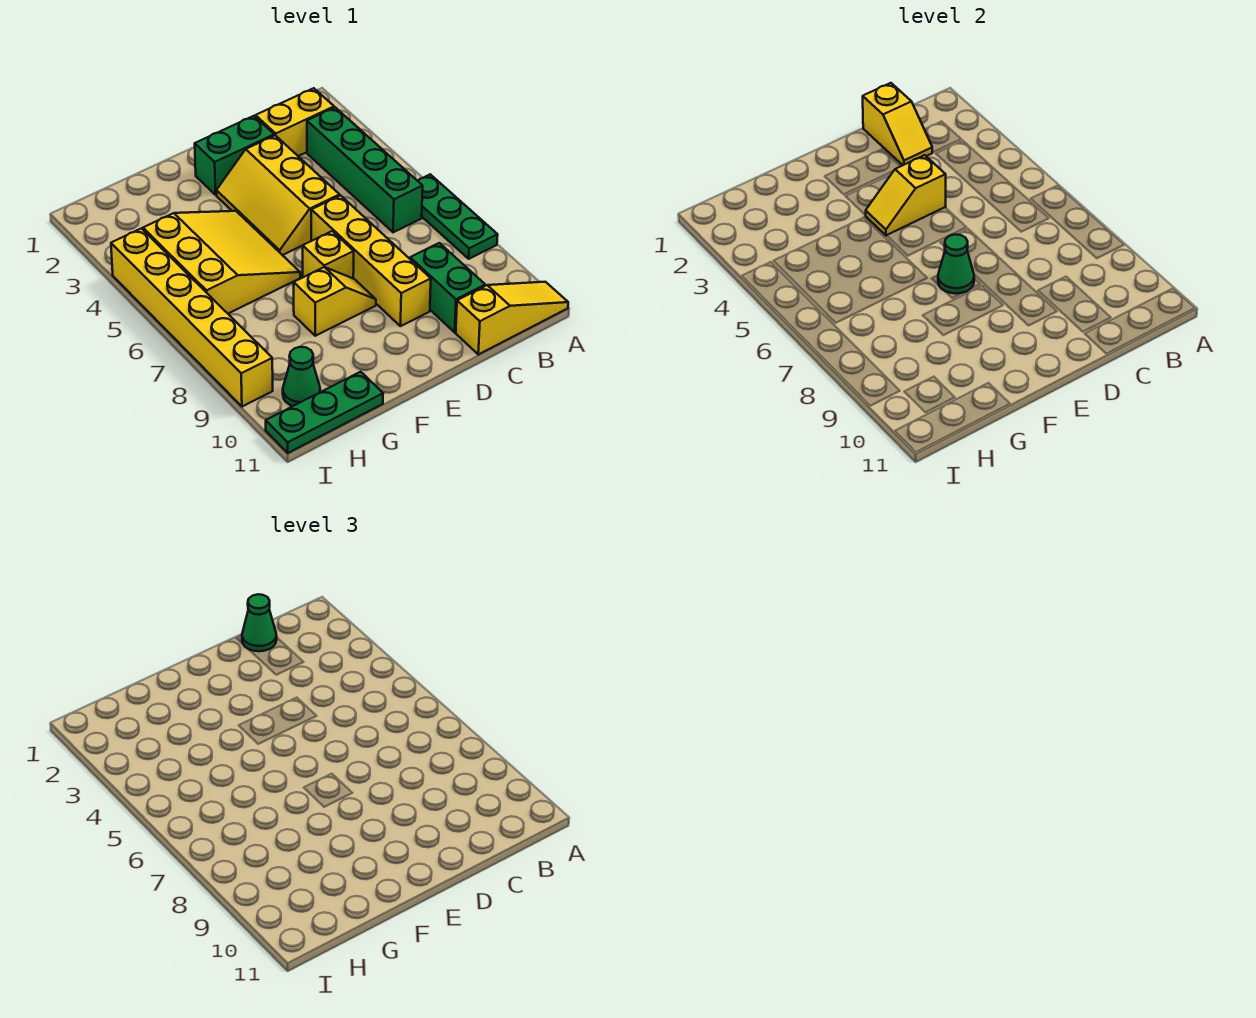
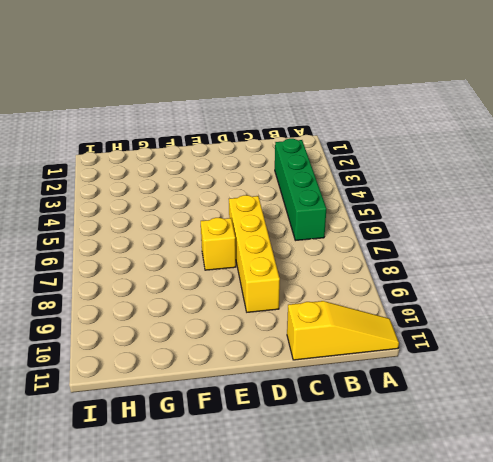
none -> green 1x3 plate [418,174,498,259]
none -> yellow 1x2 brick [256,88,334,156]
none -> green 1x2 brick [410,243,485,332]

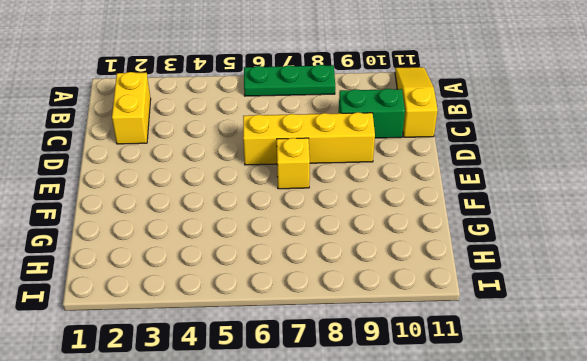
none -> green 1x4 brick [307,107,423,232]
none -> green 1x2 brick [195,116,274,195]
none -> yellow 2x3 slope [216,135,340,255]

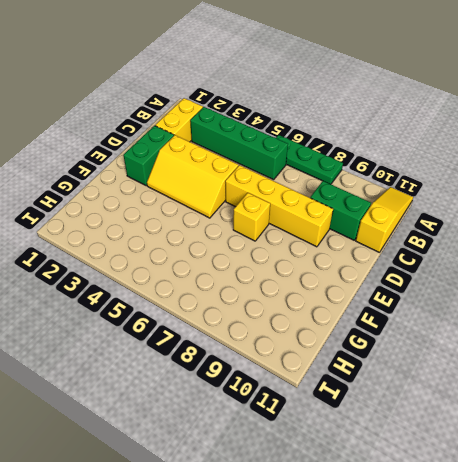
none -> yellow 1x2 slope [294,267,376,336]
none -> yellow 3x3 slope [143,211,300,313]
none -> green 1x3 plate [266,372,383,453]

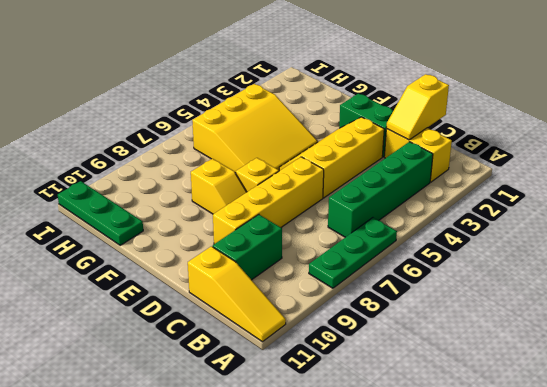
none -> green 1x1 cone [283,347,320,406]
none -> yellow 1x6 brick [111,228,273,407]
none -> yellow 1x2 slope [866,155,946,236]

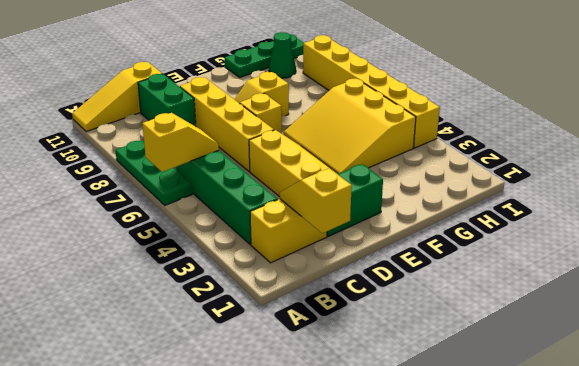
yellow 1x2 slope [142,113,219,172] -> yellow 1x2 slope moved to [866,155,946,236]
none -> green 1x1 cone [938,234,974,294]
none -> green 1x1 cone [242,594,277,651]

